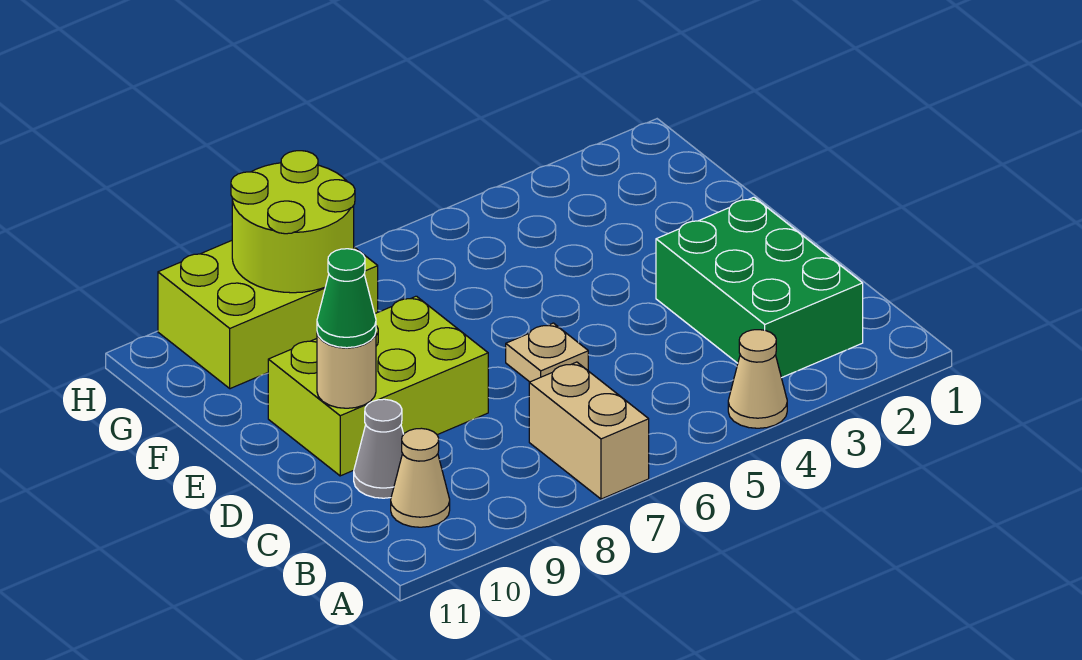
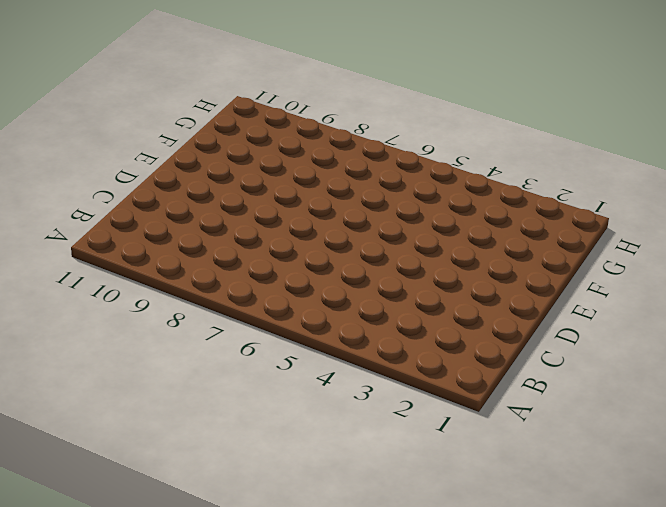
none -> tan 1x1 cone [728,330,787,428]
none -> tan 1x2 brick [529,362,649,499]

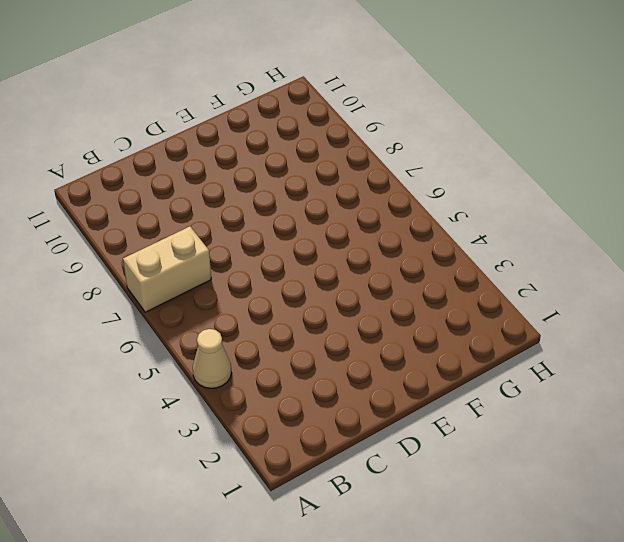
none -> green 2x3 brick [656,197,863,378]
none -> tan 1x1 cone [391,428,450,527]

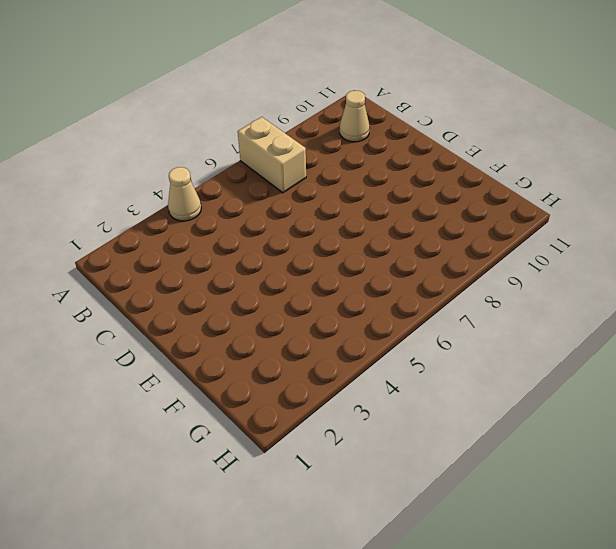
none -> green 2x3 brick [656,197,863,378]
none -> grey 1x1 cone [354,399,404,498]

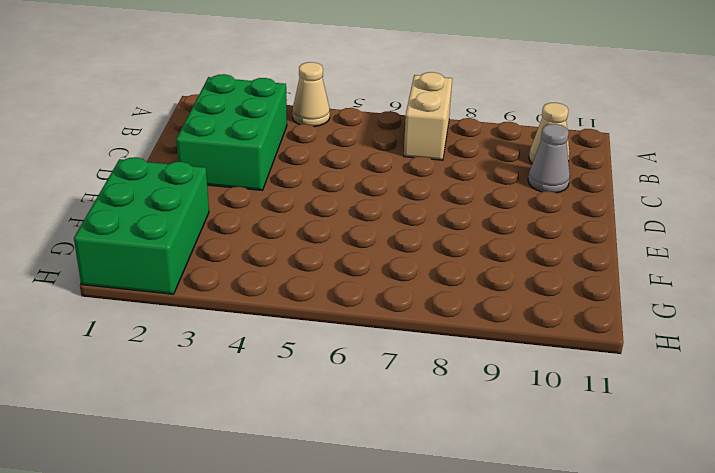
green 2x3 brick [74,157,209,294] -> none
none -> tan 1x1 plate [506,323,588,382]
none -> lime 2x3 brick [268,296,488,476]

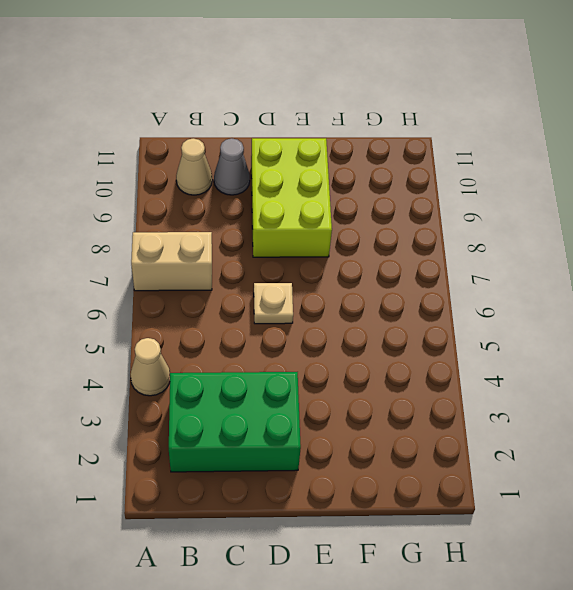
none -> lime 2x3 brick [158,241,378,389]
none -> tan 1x1 round brick [317,333,376,408]

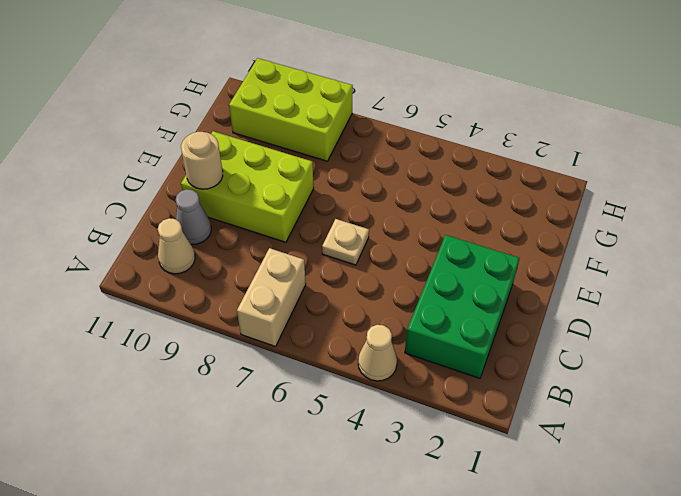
none -> lime 2x2 round brick [231,151,355,293]
none -> green 1x1 cone [317,249,376,348]

